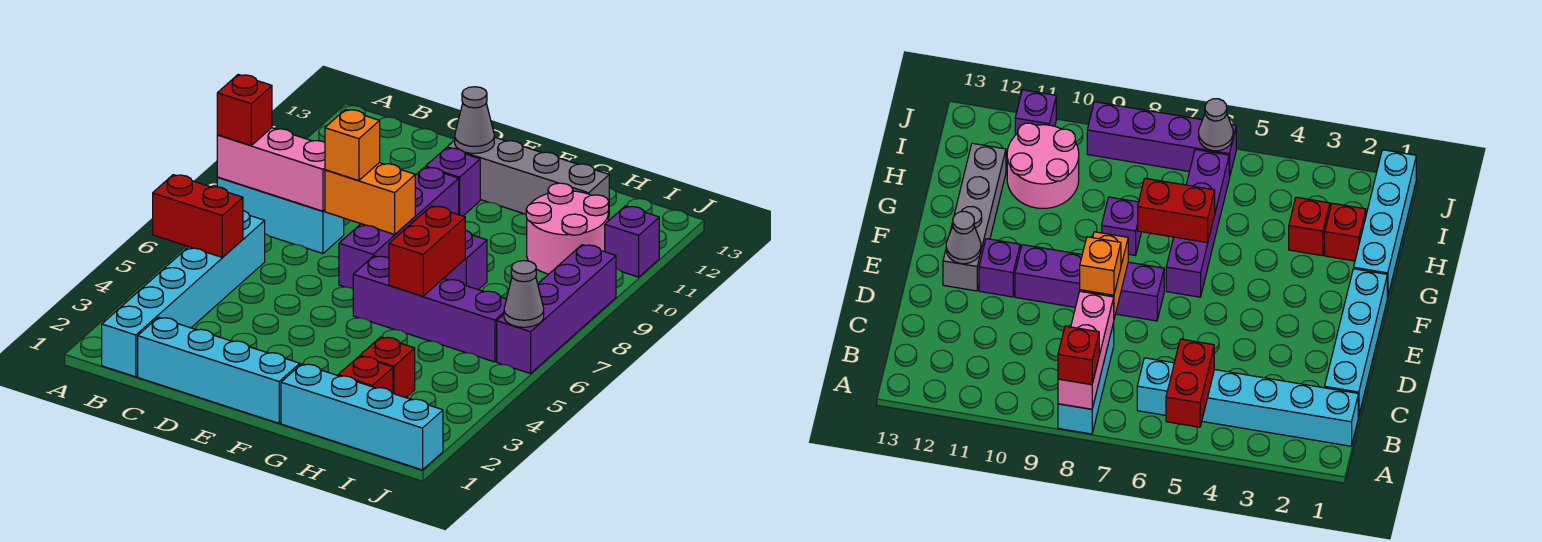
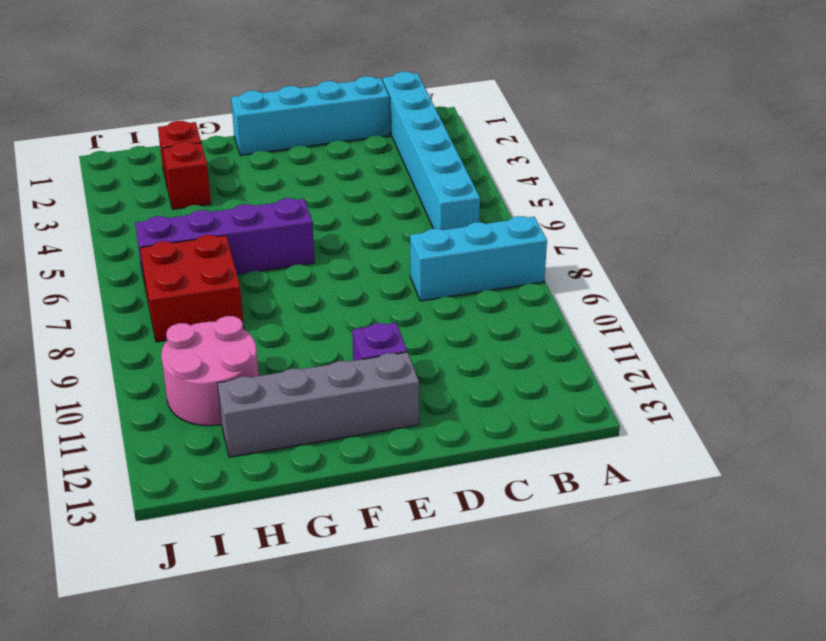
red 2x2 brick [140,235,244,342] -> none
none -> purple 1x4 brick [339,167,459,289]
none -> cyan 1x4 brick [281,364,443,470]
none -> purple 1x1 brick [444,230,487,290]

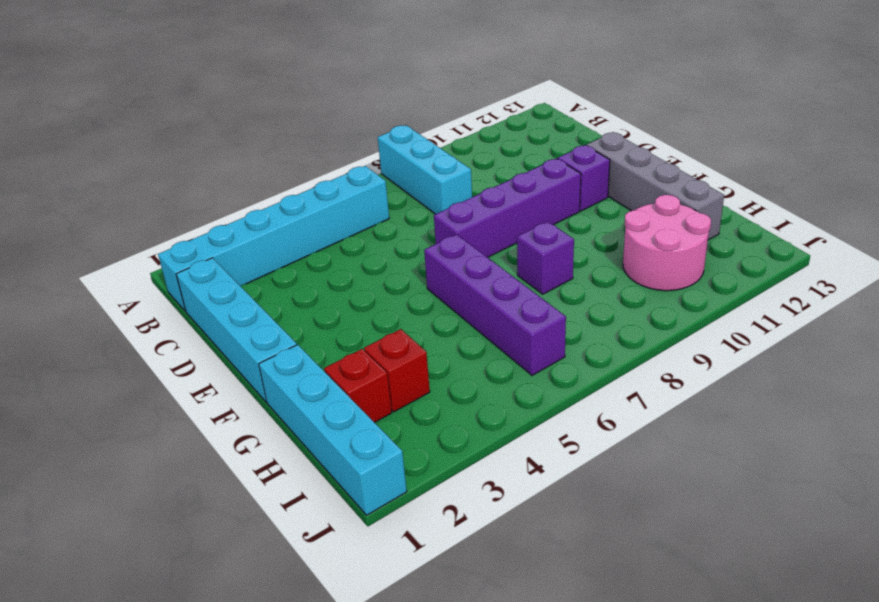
none -> purple 1x4 brick [497,245,616,374]
none -> purple 1x1 brick [605,206,659,277]
none -> red 1x2 brick [153,175,243,257]

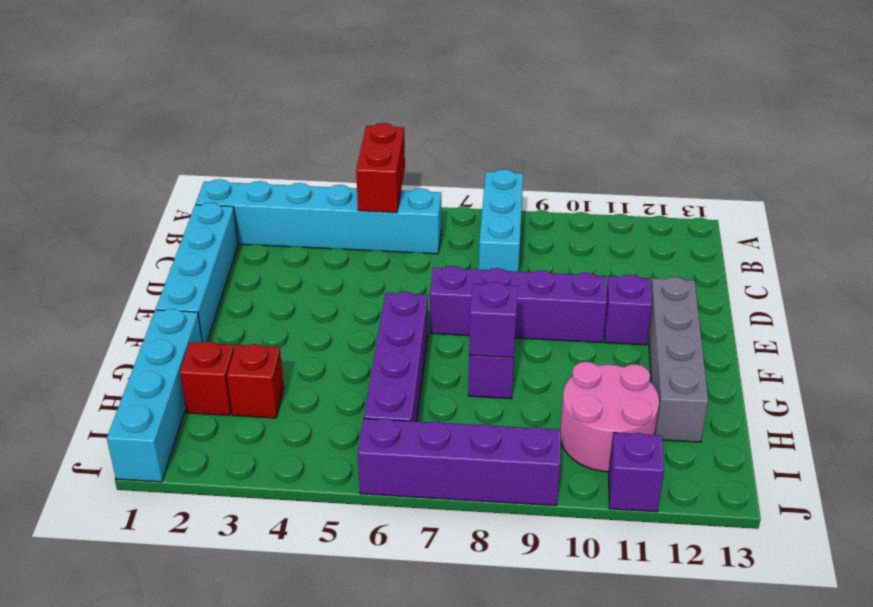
purple 1x1 brick [469,282,518,358] -> none
none -> pink 1x3 brick [217,128,325,211]
none -> orange 1x2 brick [325,163,415,234]
none -> grey 1x1 cone [455,87,494,153]

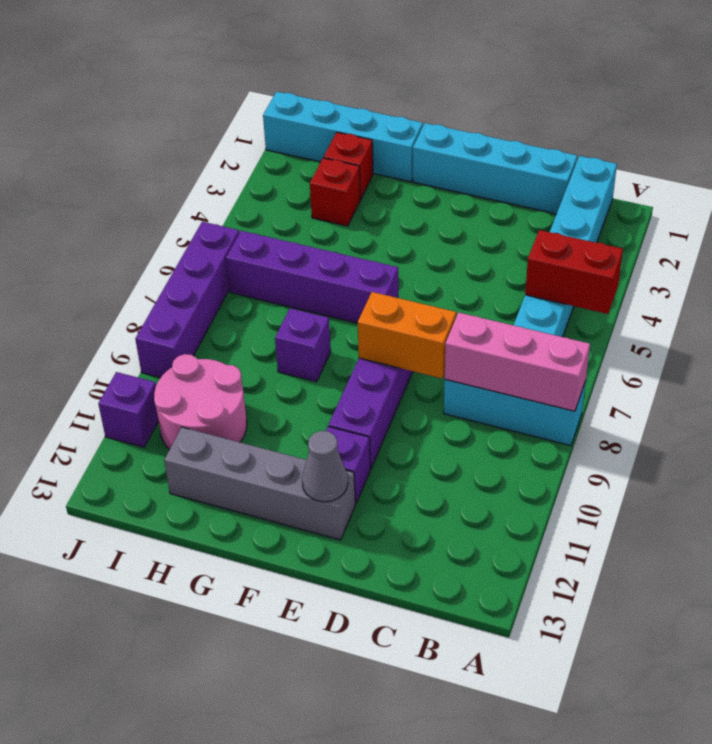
none -> red 1x2 brick [389,206,465,296]
none -> grey 1x1 cone [504,261,544,327]
none -> red 1x1 brick [217,75,272,145]

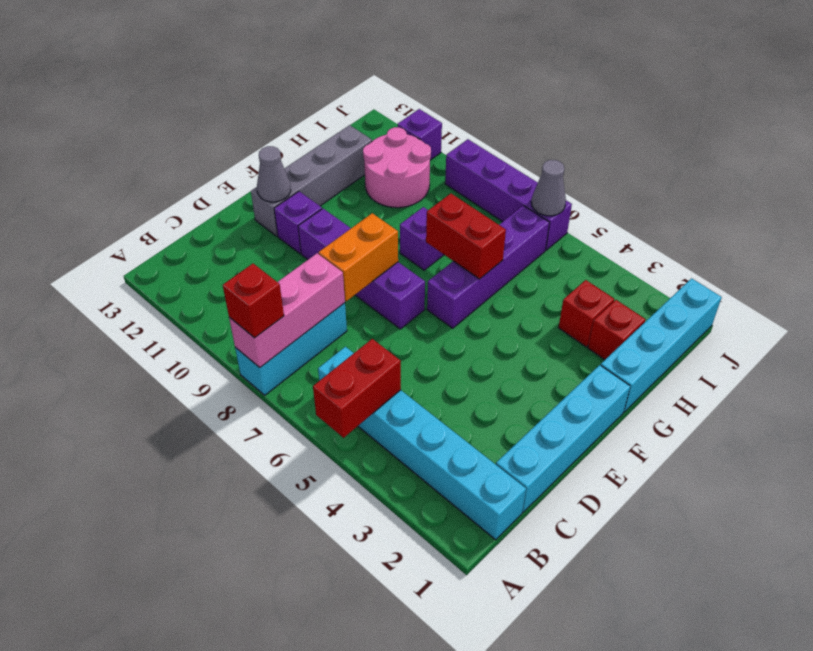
none -> orange 1x1 brick [325,109,380,181]

